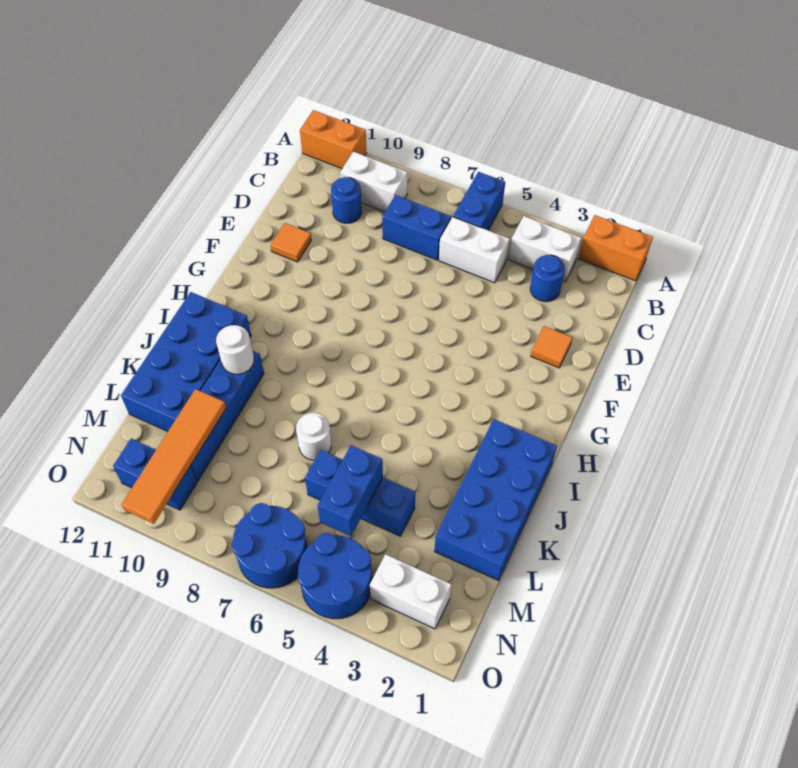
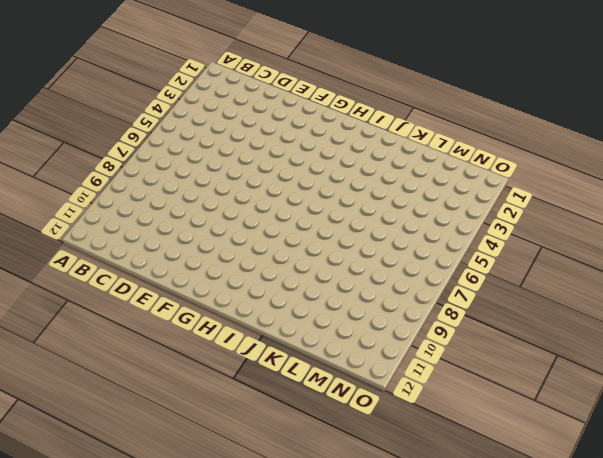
none -> orange 1x2 brick [578,215,653,281]
none -> blue 1x2 brick [453,172,505,230]
none -> orange 1x2 brick [300,110,367,168]

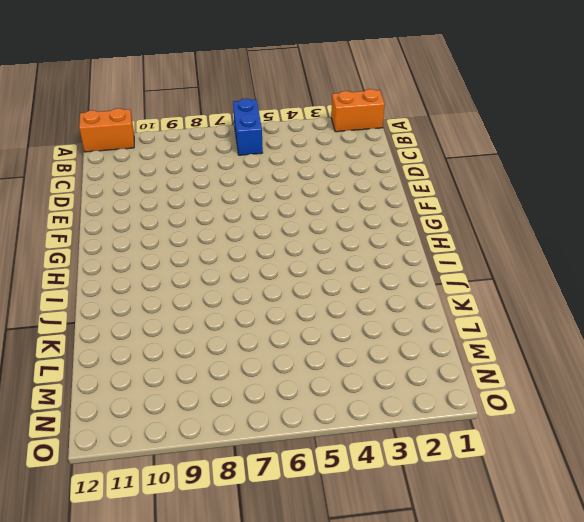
none -> white 1x2 brick [509,216,581,282]
none -> white 1x2 brick [340,152,407,212]
none -> blue 1x1 round brick [530,255,565,302]

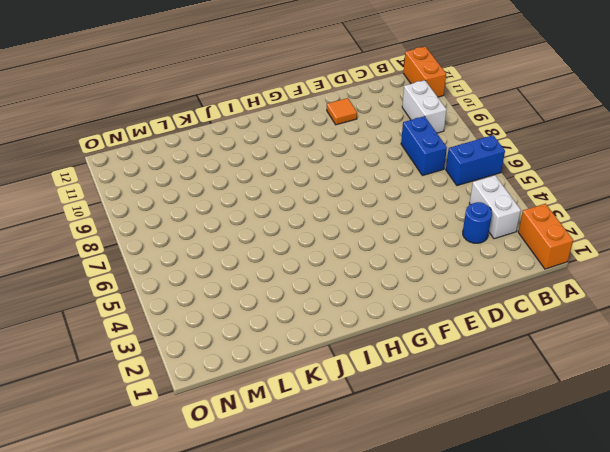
none -> white 1x2 brick [439,217,510,283]
none -> blue 1x1 round brick [331,177,362,223]
none -> orange 1x1 tile [531,326,573,368]

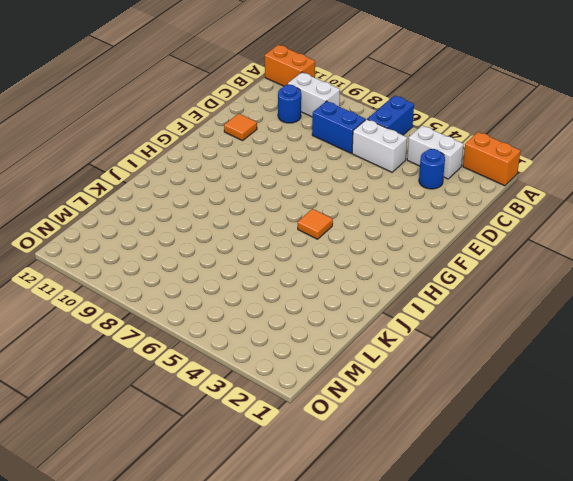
orange 1x1 tile [298,209,333,239] -> orange 1x1 tile moved to [531,326,573,368]
none -> blue 2x4 brick [434,419,557,580]
none -> blue 2x4 brick [121,292,251,432]
none -> blue 1x4 brick [191,351,264,481]

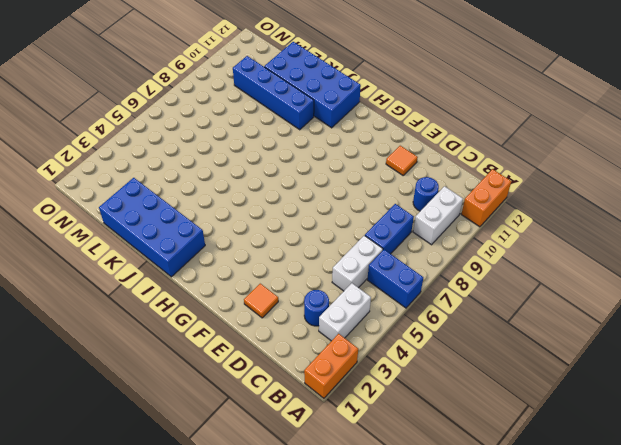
none -> white 1x1 round brick [296,413,331,460]
none -> blue 1x3 brick [305,450,415,536]
none -> white 1x2 brick [370,554,451,629]

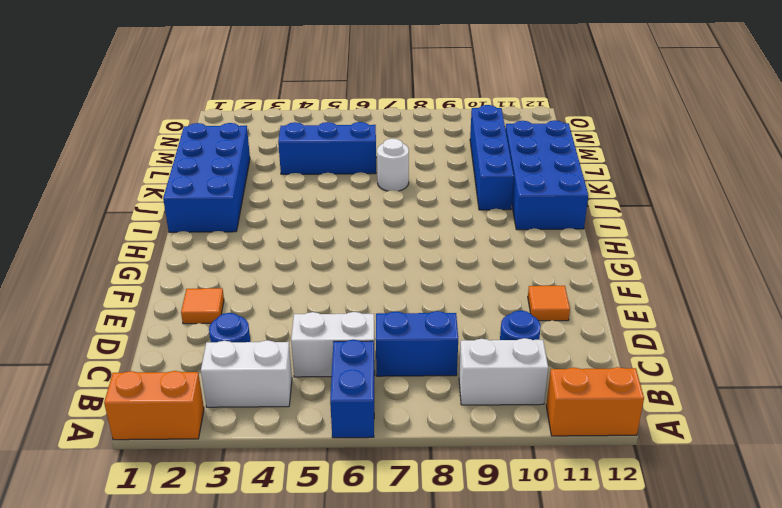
none -> white 1x2 brick [370,554,451,629]
none -> blue 2x2 round brick [298,533,372,619]
none -> blue 2x2 round brick [232,503,308,588]

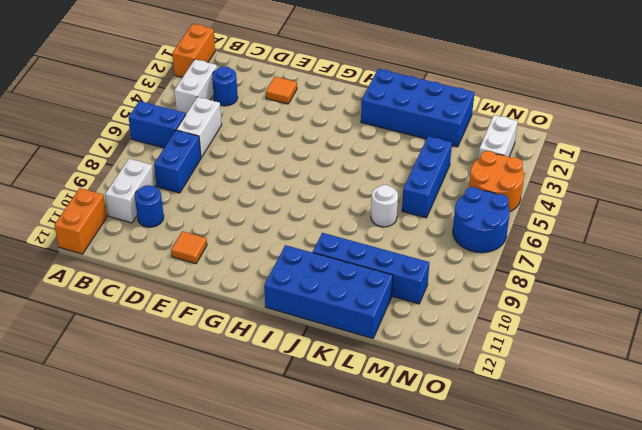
orange 2x2 round brick [469,151,524,212] -> blue 2x2 round brick [298,533,372,619]
none -> blue 1x2 brick [113,438,197,510]
none -> white 1x1 round brick [216,325,254,374]
none -> blue 1x2 brick [317,445,383,536]

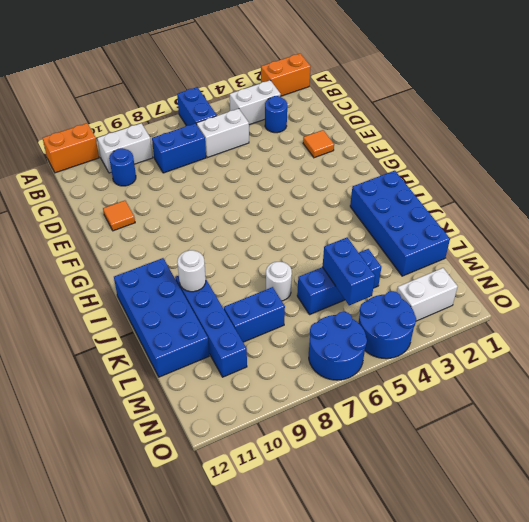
blue 1x2 brick [224,287,285,342] -> blue 1x2 brick moved to [113,438,197,510]
none -> orange 1x4 tile [121,389,226,524]

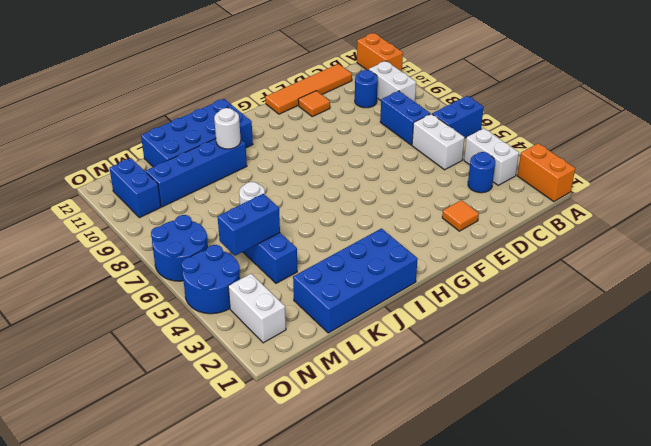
orange 1x4 tile [265,64,352,114] -> orange 1x4 tile moved to [121,389,226,524]

